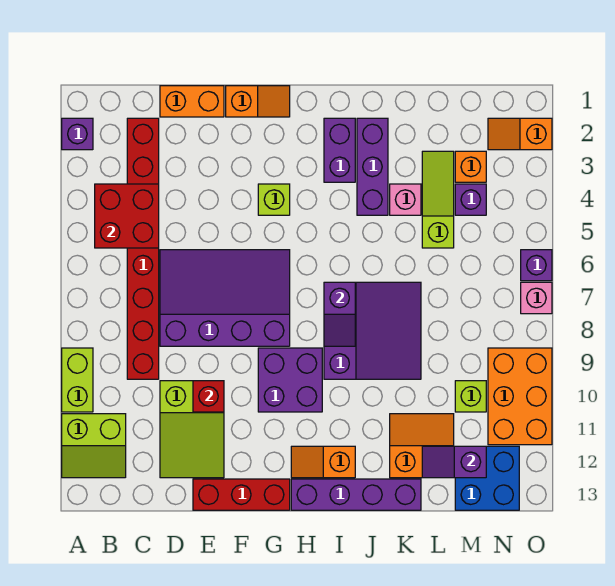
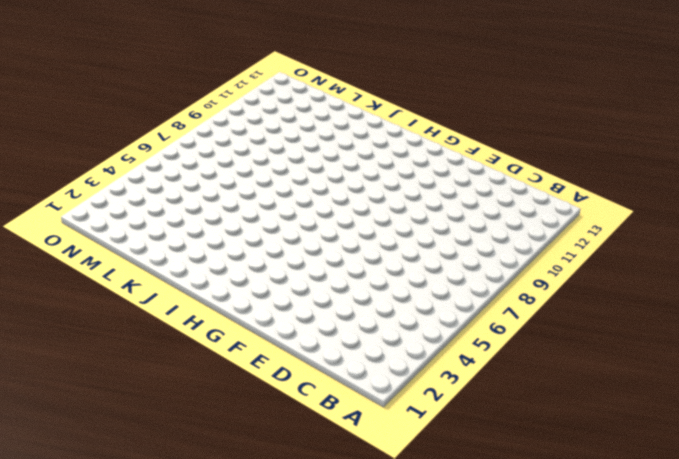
none -> purple 1x1 brick [62,118,93,150]
none -> lime 1x2 brick [62,348,93,412]
none -> lime 2x2 slope [62,414,126,478]
none -> red 1x8 brick [127,118,159,379]

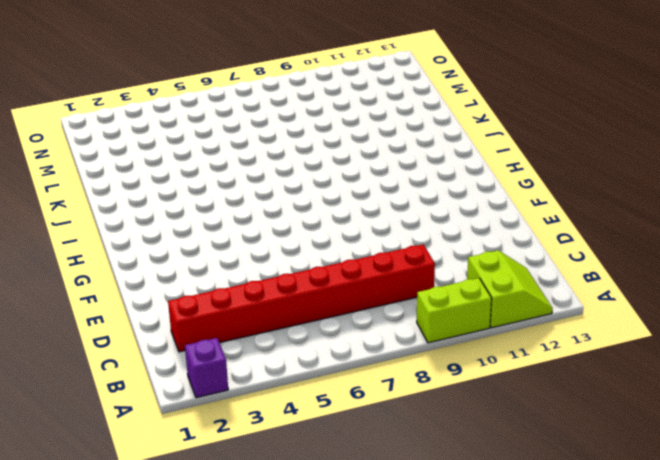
none -> orange 1x2 brick [160,86,224,117]
none -> purple 3x4 slope [160,250,290,346]
none -> lime 2x3 slope [160,381,224,478]
none -> red 1x3 brick [193,479,290,510]

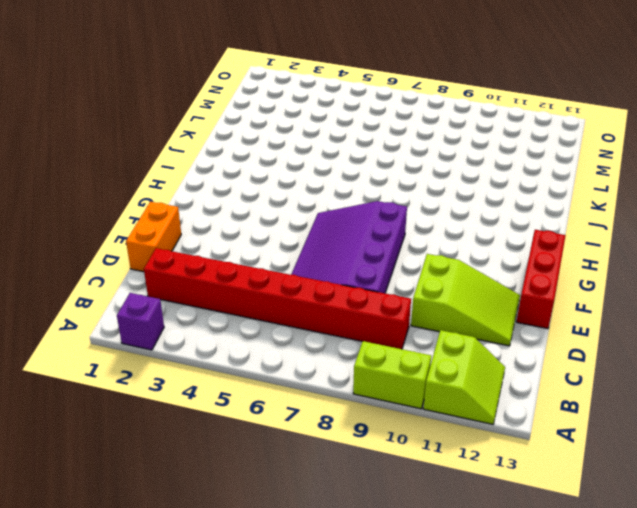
none -> orange 1x2 slope [226,86,290,117]
none -> lime 1x1 brick [258,184,290,215]
none -> purple 2x2 brick [258,348,322,412]
none -> orange 1x2 slope [291,446,355,478]

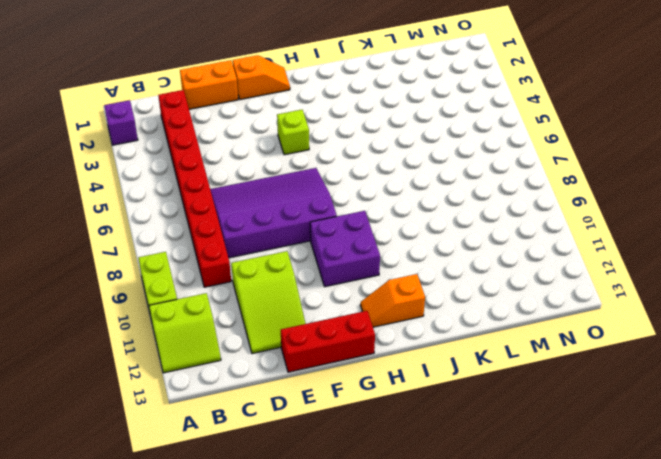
none -> purple 1x4 brick [291,479,421,510]
none -> purple 1x2 brick [324,118,355,182]
none -> purple 3x3 slope [324,282,421,379]
none -> purple 1x3 brick [357,118,388,215]

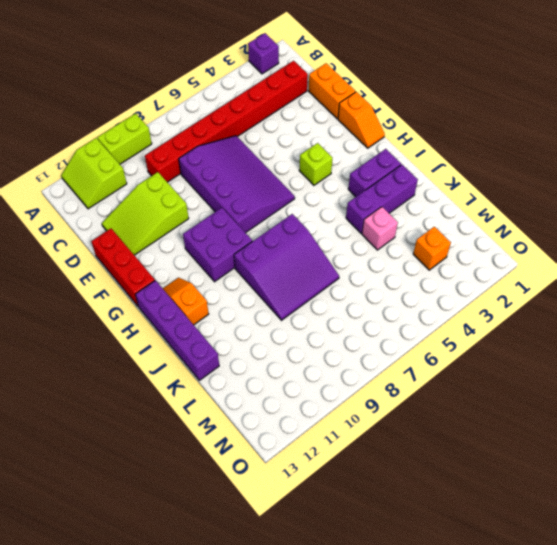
none -> orange 2x2 slope [390,414,454,478]
none -> lime 1x3 slope [422,151,454,248]
none -> purple 1x1 brick [455,184,486,215]
none -> lime 1x1 brick [455,381,486,412]

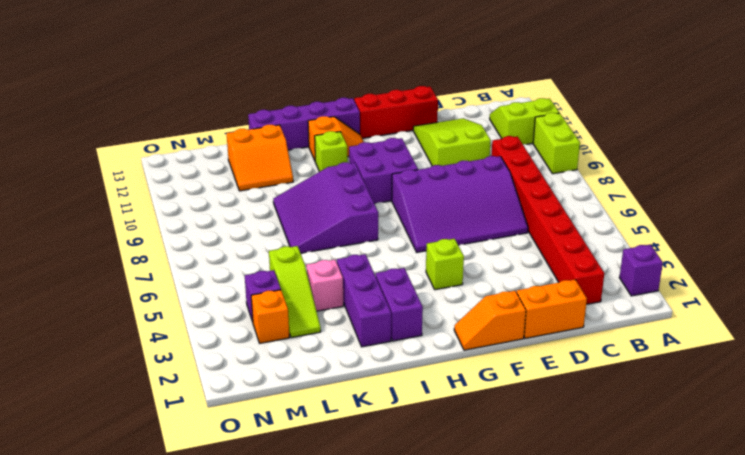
lime 1x1 brick [315,131,348,172] -> lime 1x1 brick moved to [455,381,486,412]
none -> blue 2x2 brick [455,446,519,510]
none -> orange 1x2 slope [488,118,552,150]
none -> orange 2x3 brick [488,348,552,445]
none -> purple 1x1 brick [521,250,552,281]

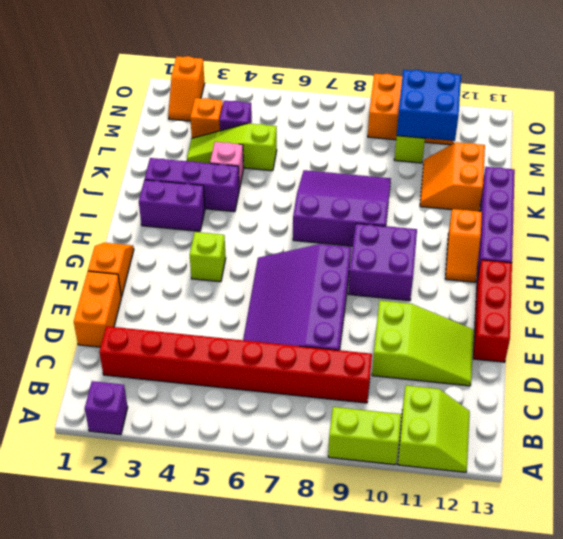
blue 2x2 brick [397,70,461,141] -> blue 2x2 brick moved to [455,446,519,510]
none -> purple 1x1 brick [521,250,552,281]
none -> pink 1x1 brick [521,282,552,314]
none -> red 2x2 brick [95,184,159,248]
none -> red 1x1 brick [193,381,224,412]

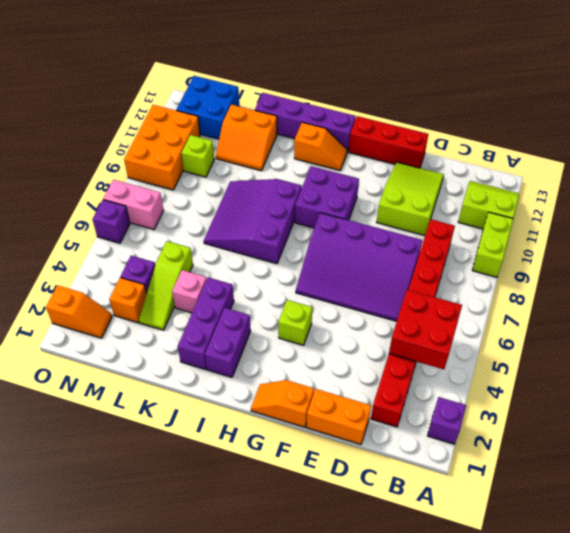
pink 1x2 brick [103,180,164,229] -> pink 1x1 brick [521,282,552,314]
none -> red 1x1 brick [193,381,224,412]
none -> purple 1x2 slope [324,282,355,346]
none -> purple 1x2 slope [422,446,486,478]

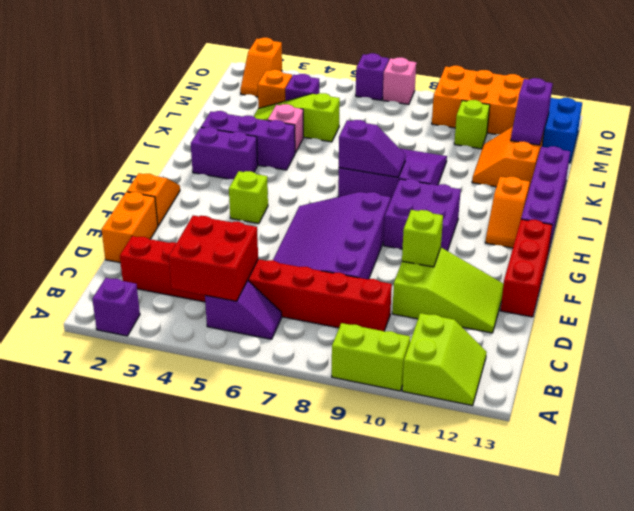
purple 1x2 slope [205,281,282,339] -> none
lime 1x1 brick [402,210,443,267] -> red 1x1 brick [193,381,224,412]

